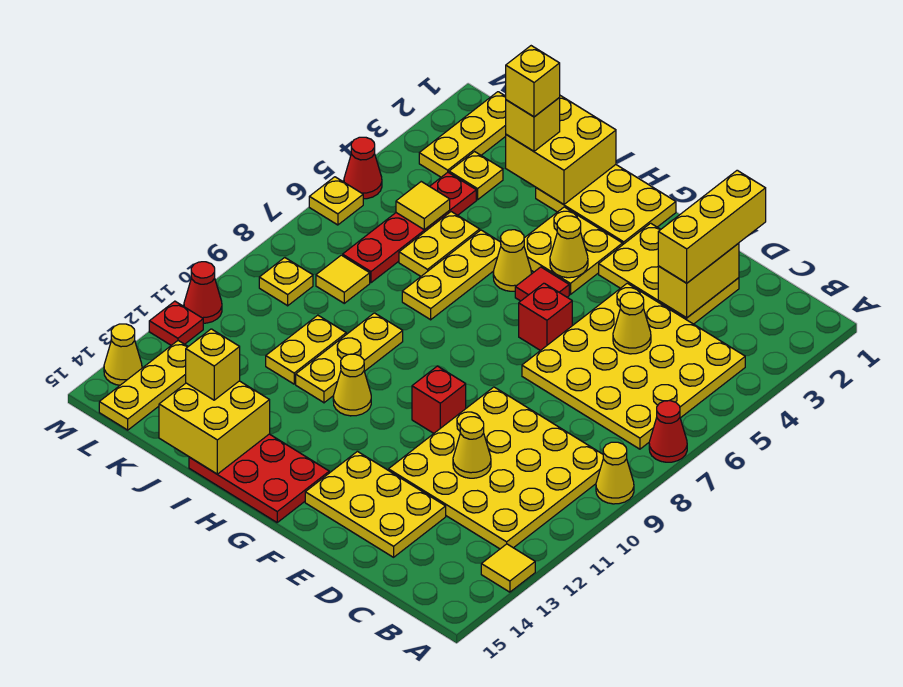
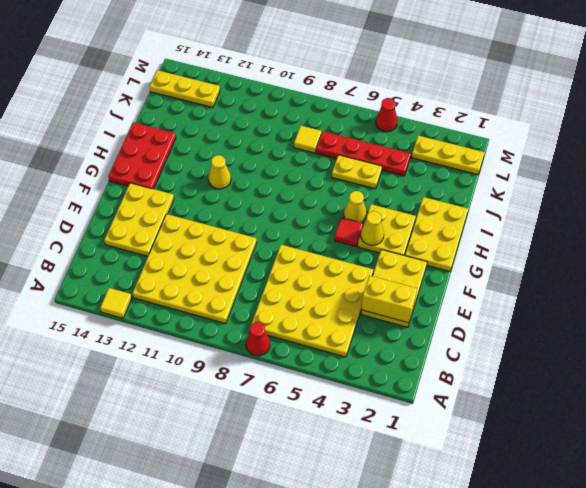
none -> yellow 1x1 cone [596,442,634,504]
none -> red 1x1 brick [519,283,572,351]
none -> red 1x1 brick [412,366,466,433]
none -> yellow 1x3 plate [402,230,501,320]

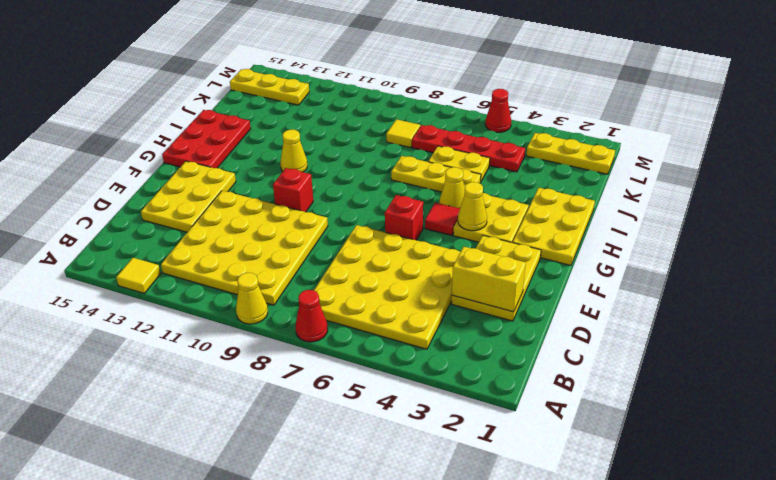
none -> yellow 1x3 plate [296,313,403,403]
none -> yellow 1x2 plate [266,315,346,384]
none -> yellow 1x1 plate [449,152,503,200]
none -> yellow 1x1 plate [259,258,313,306]

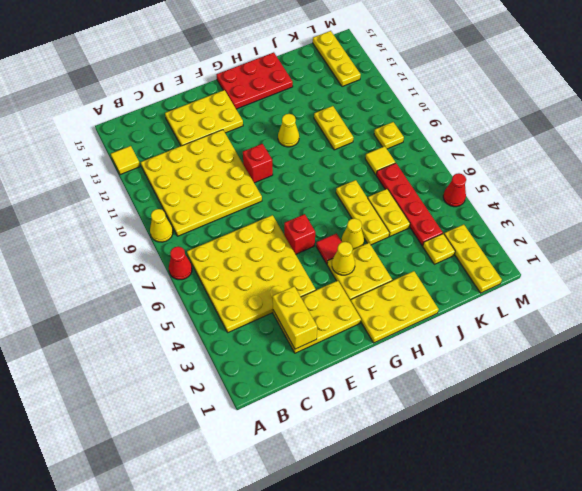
none -> yellow 1x3 plate [296,313,403,403]
none -> yellow 1x1 plate [309,177,363,225]
none -> red 1x1 cone [184,262,222,323]
none -> red 1x1 plate [149,301,203,345]

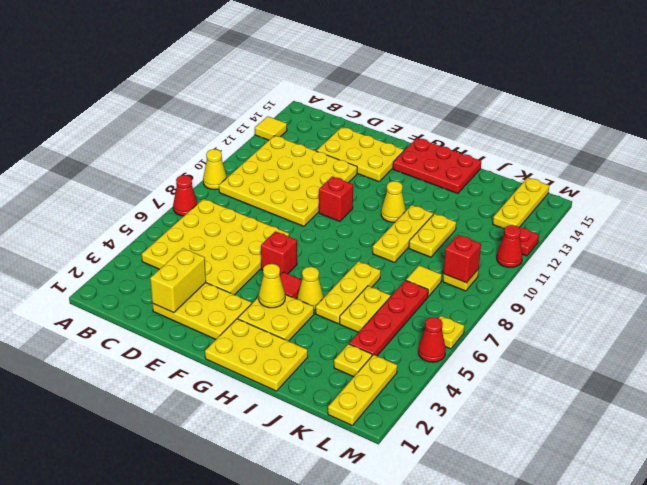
red 1x1 brick [444,235,481,283] -> none
none -> yellow 1x1 cone [104,324,142,385]
none -> yellow 1x1 cone [613,292,651,354]
none -> yellow 1x1 cone [453,417,491,478]
none -> yellow 2x2 brick [506,96,616,204]

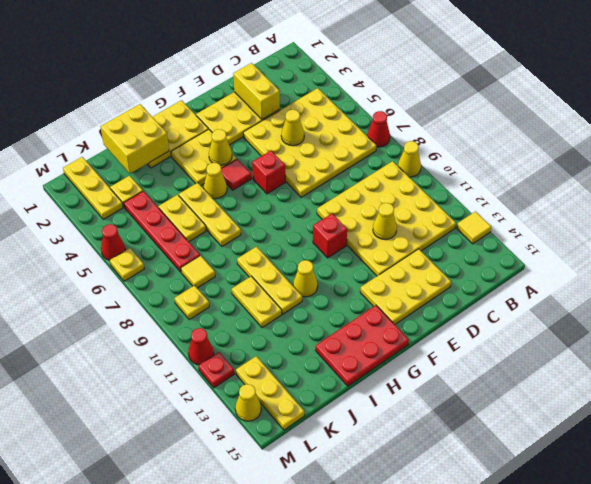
none -> yellow 2x2 brick [159,381,270,474]
none -> yellow 1x1 tile [396,182,450,230]
none -> yellow 1x3 brick [658,170,766,283]
none -> yellow 1x1 brick [506,98,560,151]

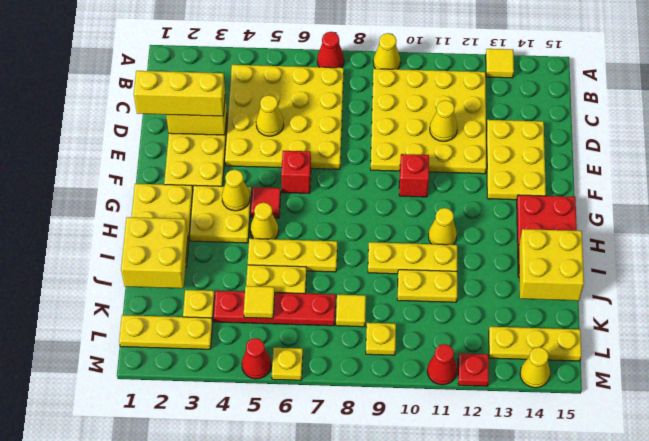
none -> yellow 1x1 brick [506,98,560,151]
none -> yellow 1x1 brick [186,329,240,400]
none -> yellow 1x1 brick [506,46,560,117]

